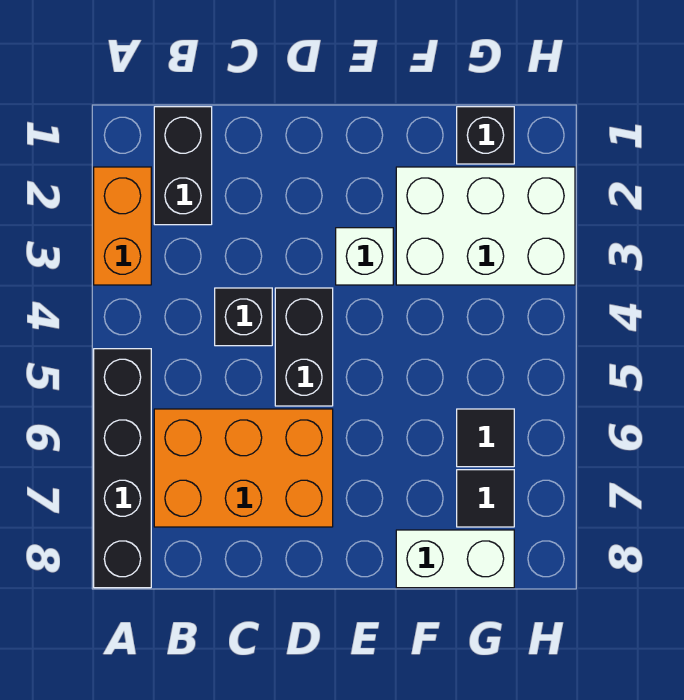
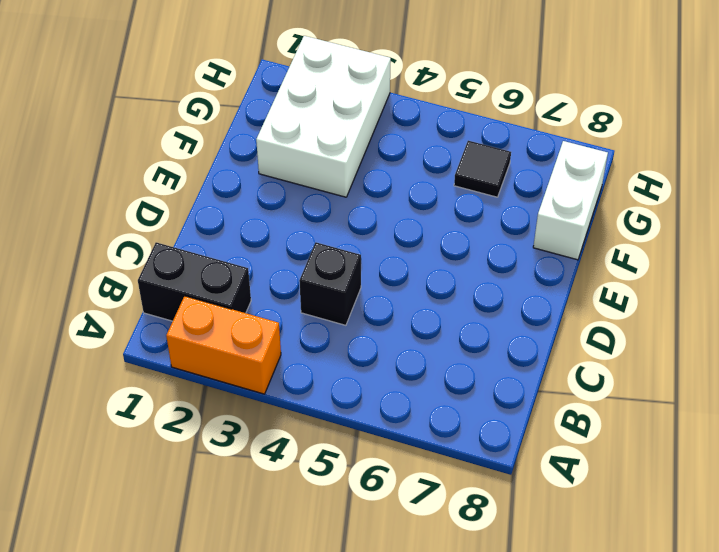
none -> black 1x4 brick [94,349,151,588]
none -> orange 2x3 brick [154,409,333,527]
none -> black 1x2 brick [275,288,333,406]

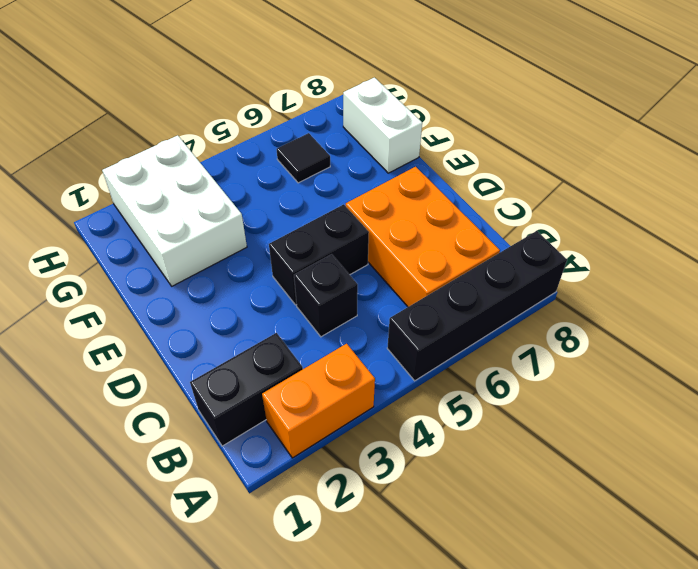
none -> white 1x1 brick [336,228,393,285]
none -> black 1x1 brick [457,107,514,164]
none -> black 1x1 tile [457,470,514,527]

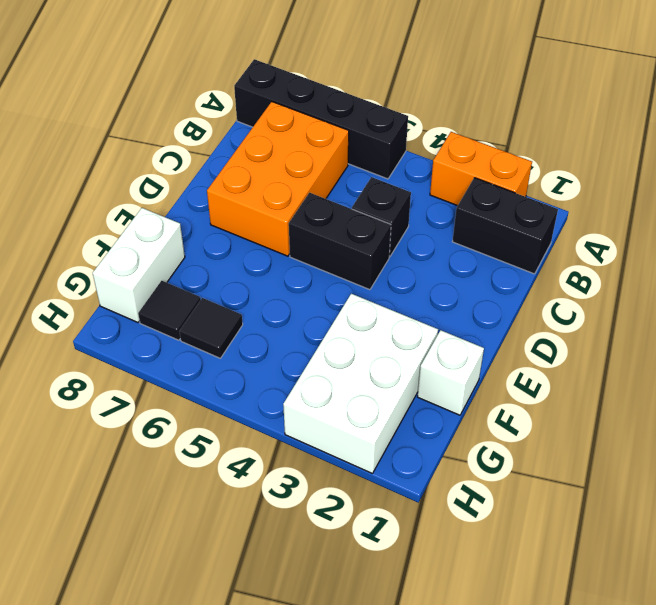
white 1x1 brick [418,330,484,415] -> white 1x1 brick moved to [336,228,393,285]
none -> black 1x1 brick [457,107,514,164]

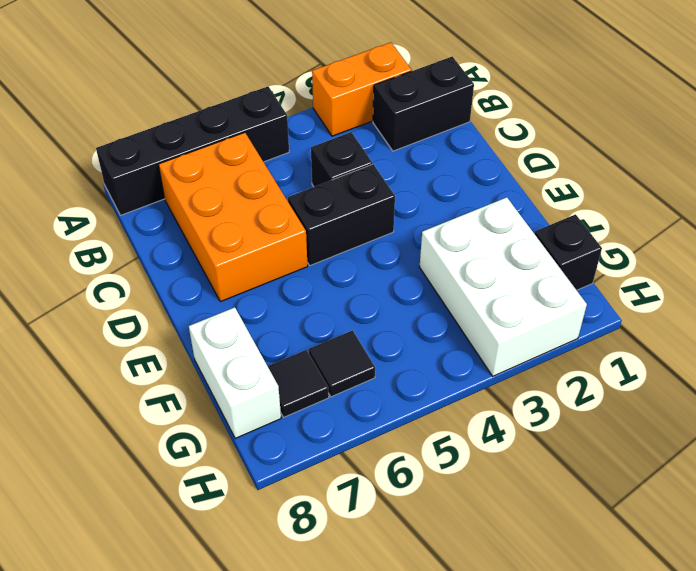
none -> white 1x1 brick [336,228,393,285]

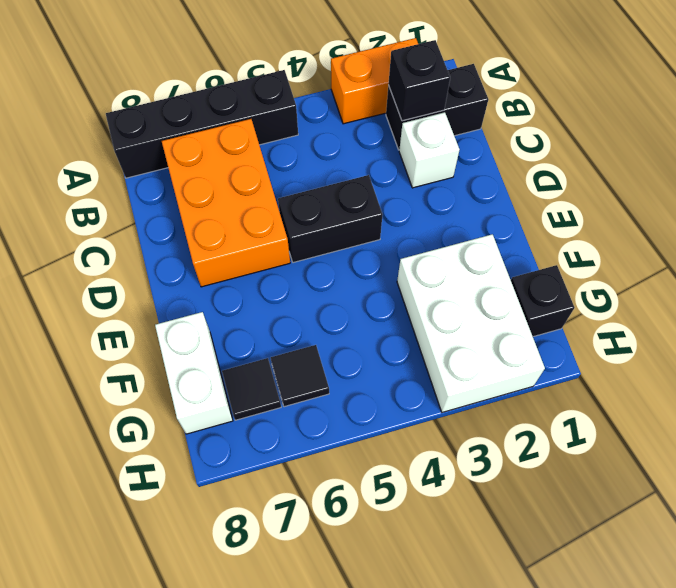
black 1x1 brick [388,40,450,121] -> black 1x1 brick moved to [215,288,272,346]
white 1x1 brick [399,112,459,188] -> white 1x1 brick moved to [336,228,393,285]

